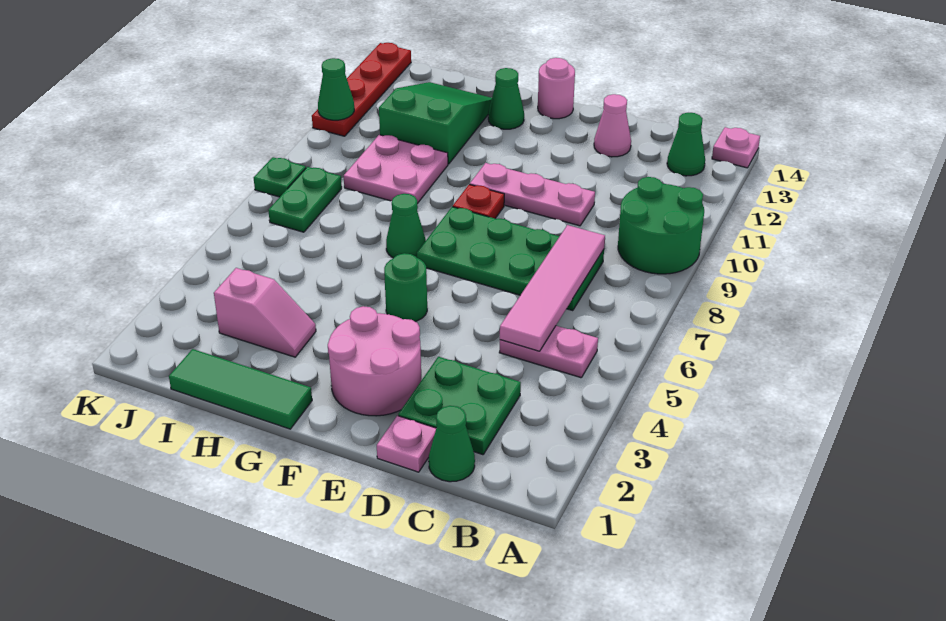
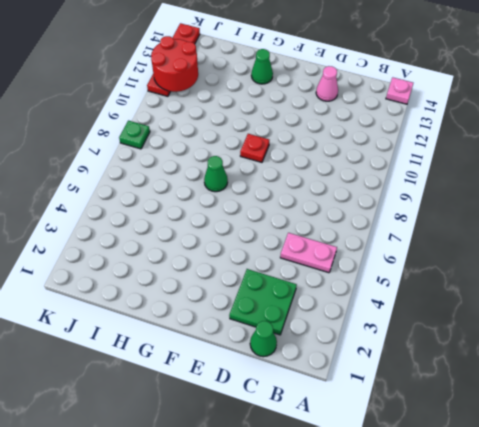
red 2x2 round brick [151,36,198,92] -> green 1x1 cone [318,58,354,120]
none -> green 2x2 round brick [618,177,704,274]
none -> green 1x1 cone [667,113,705,176]
none -> green 2x4 plate [417,207,604,311]

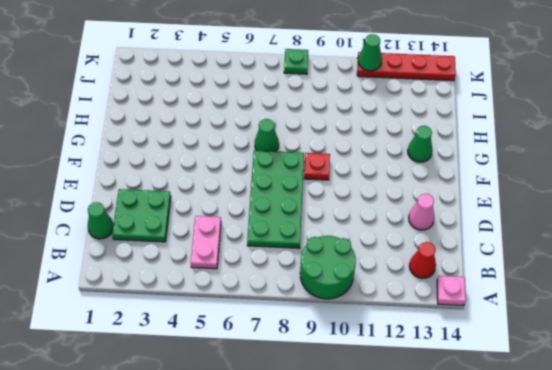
red 1x1 cone [409,242,436,278] -> green 1x1 cone [667,113,705,176]
none -> pink 1x1 plate [377,416,436,472]
none -> pink 1x3 plate [470,163,595,226]
none -> pink 2x2 round brick [328,306,421,416]

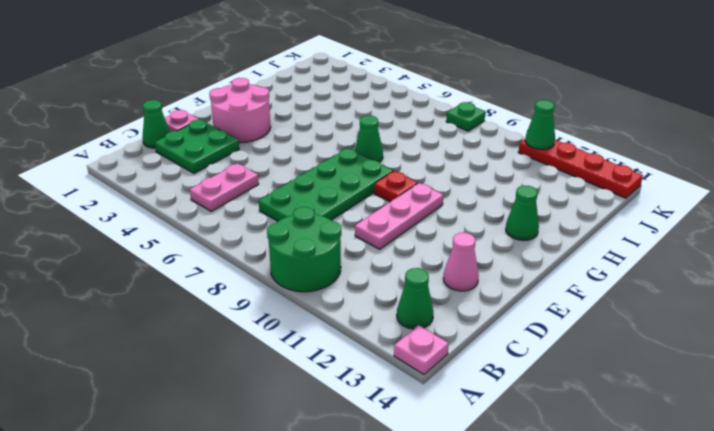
none -> green 1x1 round brick [384,253,427,322]
none -> pink 1x1 round brick [538,58,575,119]
none -> green 1x3 tile [169,349,312,429]

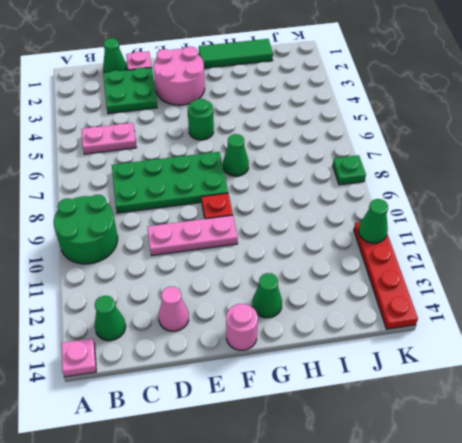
none -> pink 1x2 slope [214,268,316,357]
none -> pink 2x2 plate [344,135,448,204]
none -> green 2x3 slope [379,82,492,164]

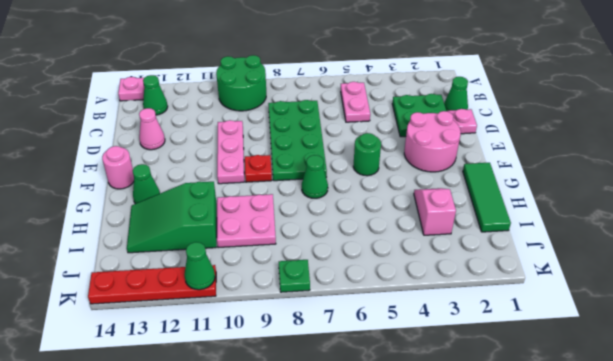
none -> green 1x2 plate [268,167,342,232]
none -> pink 1x4 tile [500,225,605,351]

